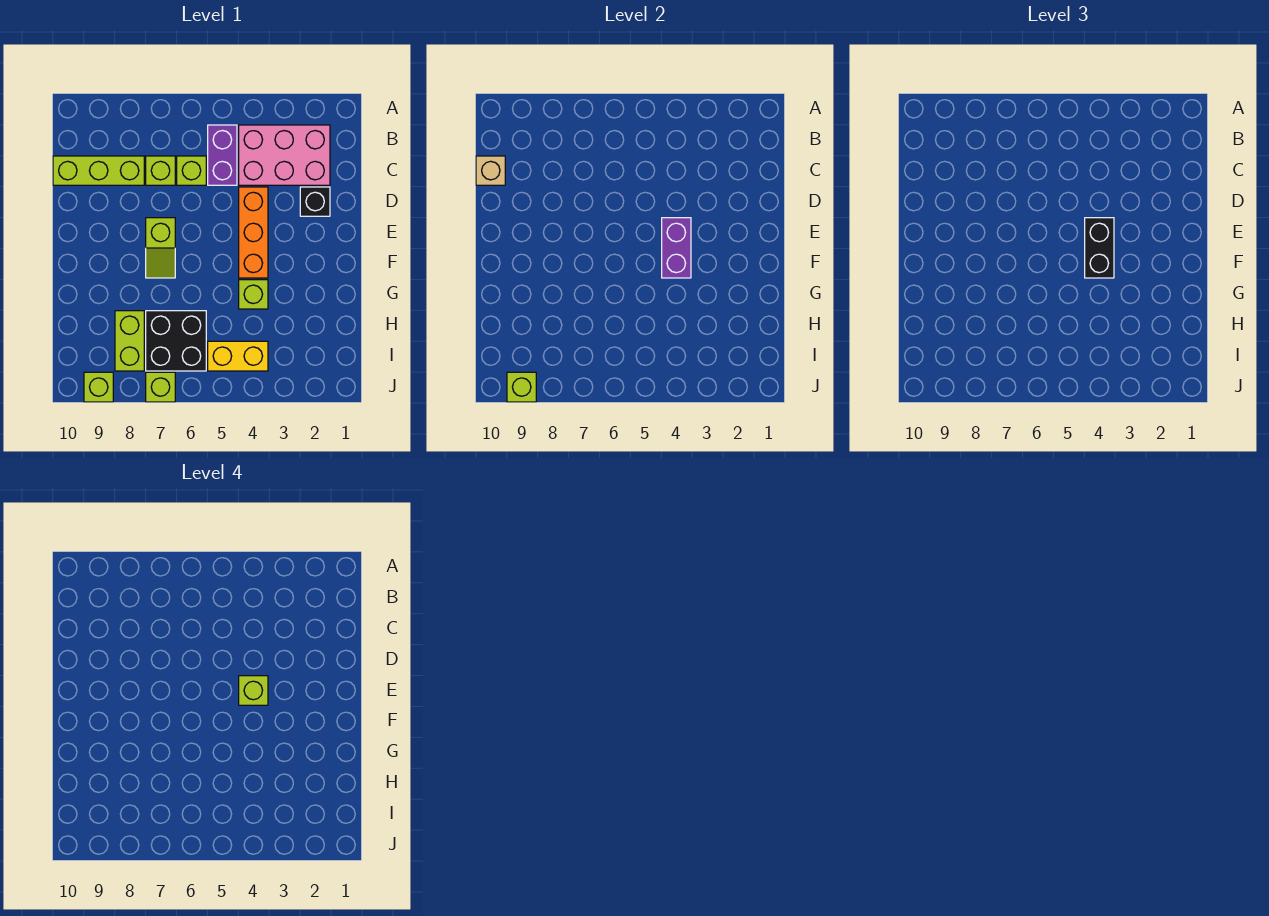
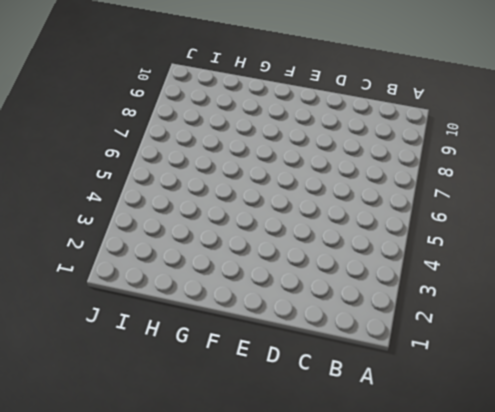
none -> pink 2x3 brick [239,125,330,185]
none -> purple 1x2 brick [208,125,237,185]
none -> lime 1x1 brick [177,156,206,185]

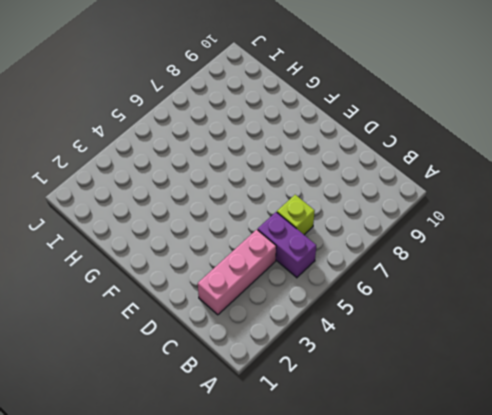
pink 1x3 brick [198,230,276,315] -> pink 2x3 brick [239,125,330,185]
none -> lime 1x1 brick [146,156,175,185]
none -> lime 1x3 brick [53,156,144,185]
none -> black 1x1 brick [300,187,330,216]

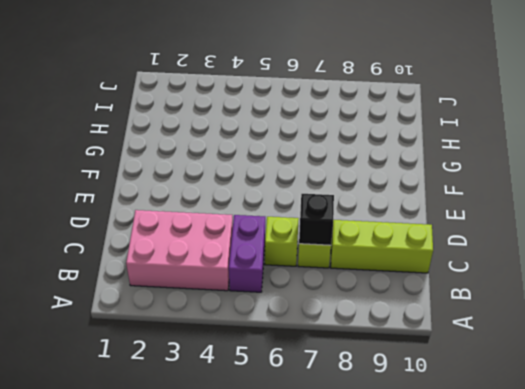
black 1x1 brick [299,194,334,245] -> black 1x1 brick moved to [300,187,330,216]
none -> orange 1x3 brick [239,187,268,278]
none -> lime 1x2 slope [146,218,175,278]
none -> lime 1x1 brick [239,280,268,309]

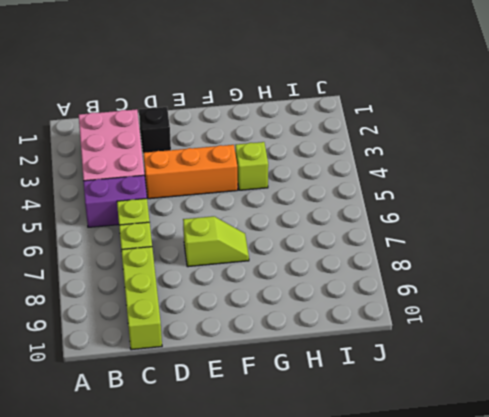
none -> black 2x2 brick [146,311,206,371]
none -> lime 1x2 brick [115,311,144,371]
none -> yellow 1x2 brick [208,341,268,371]

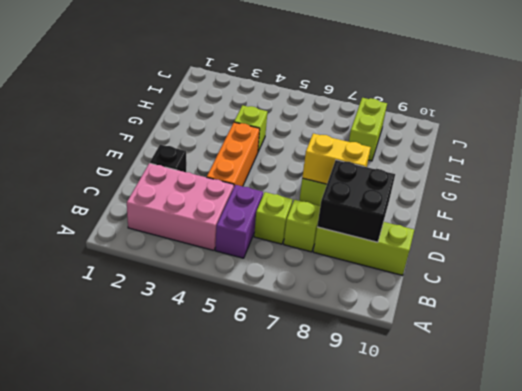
black 2x2 brick [317,160,395,242] -> black 2x2 brick moved to [146,311,206,371]
yellow 1x2 brick [302,133,371,184] -> yellow 1x2 brick moved to [208,341,268,371]
none -> lime 1x1 brick [146,372,175,402]
none -> lime 1x1 brick [84,372,113,402]
none -> tan 1x1 brick [476,156,505,185]

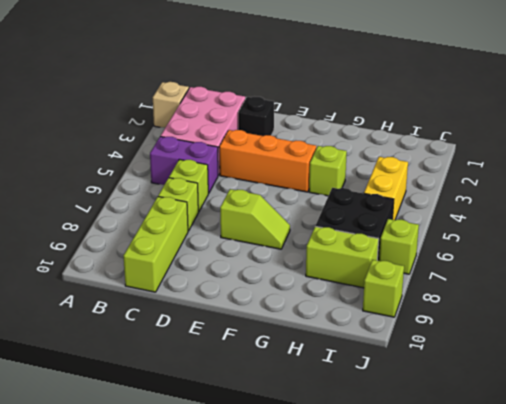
tan 1x1 brick [153,82,189,127] -> tan 1x1 brick moved to [476,156,505,185]
none -> purple 1x2 brick [662,218,691,278]
none -> lime 1x1 brick [507,372,536,402]
none -> black 1x2 brick [1085,218,1114,278]

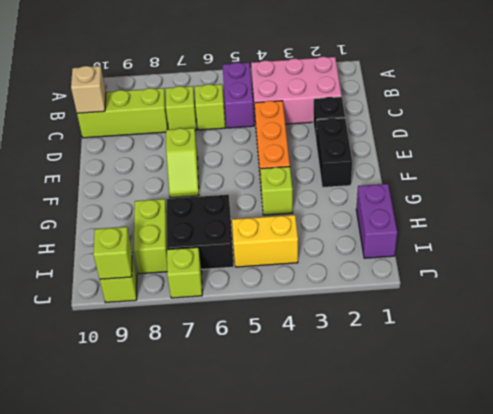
black 1x2 brick [316,118,352,188] -> black 1x2 brick moved to [1085,218,1114,278]
purple 1x2 brick [356,184,397,258] -> purple 1x2 brick moved to [662,218,691,278]
none -> lime 1x1 brick [239,676,268,705]

